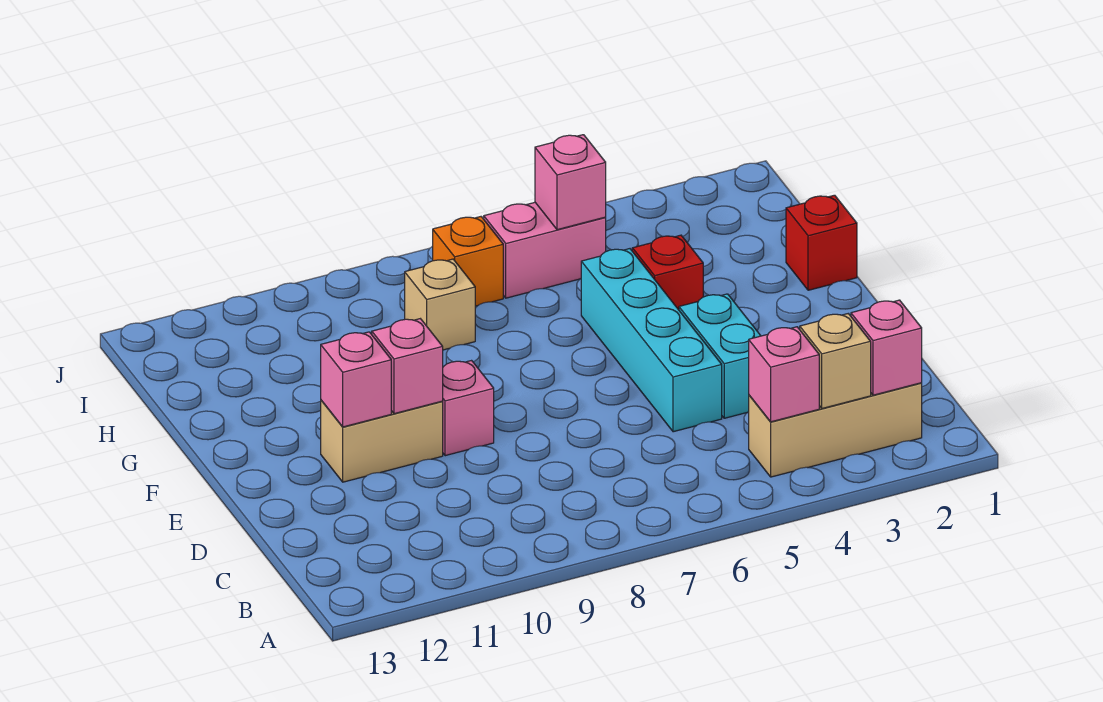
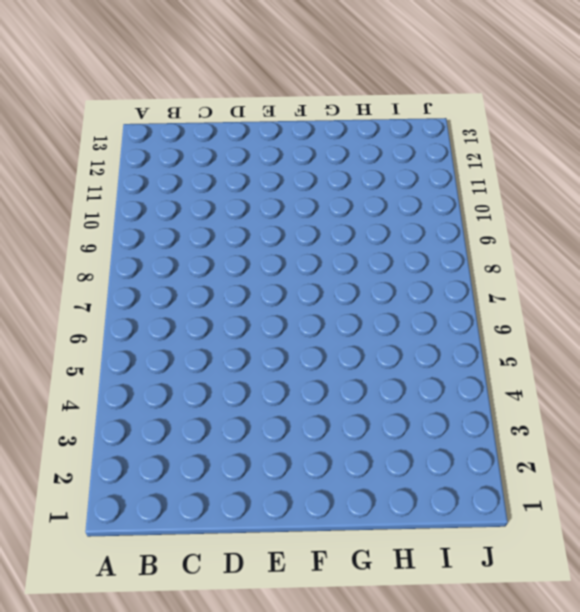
none -> tan 1x3 brick [749,383,922,477]
none -> cyan 1x2 brick [679,294,761,418]
none -> cyan 1x4 brick [581,249,722,432]

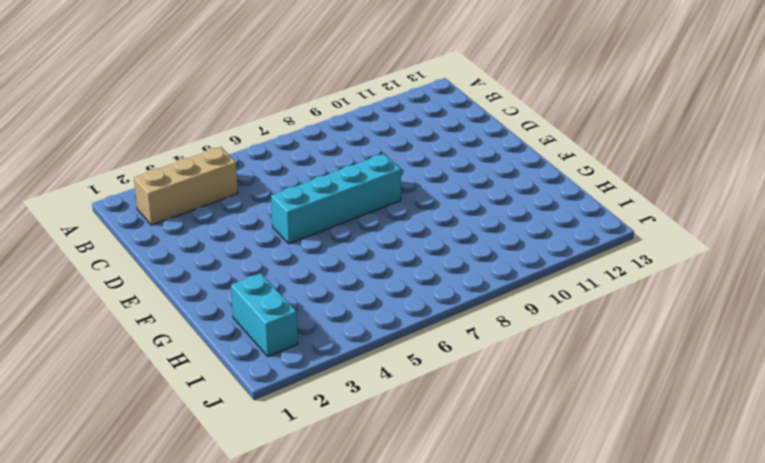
cyan 1x4 brick [271,154,401,244] -> cyan 1x4 brick turned to [581,249,722,432]
cyan 1x2 brick [231,273,298,356] -> cyan 1x2 brick moved to [679,294,761,418]
none -> pink 1x1 brick [442,361,494,456]
none -> tan 1x2 brick [321,400,443,482]
none -> red 1x1 brick [786,195,857,290]

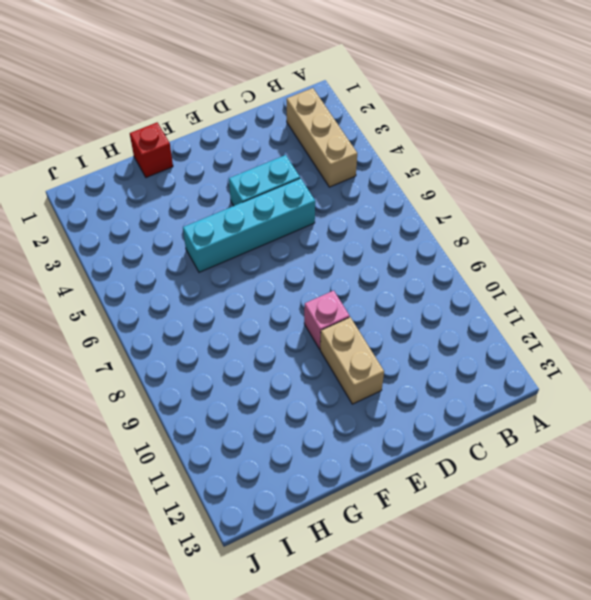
none -> red 1x1 brick [632,235,703,310]
none -> tan 1x1 brick [405,259,475,350]
none -> pink 1x2 brick [484,202,606,298]

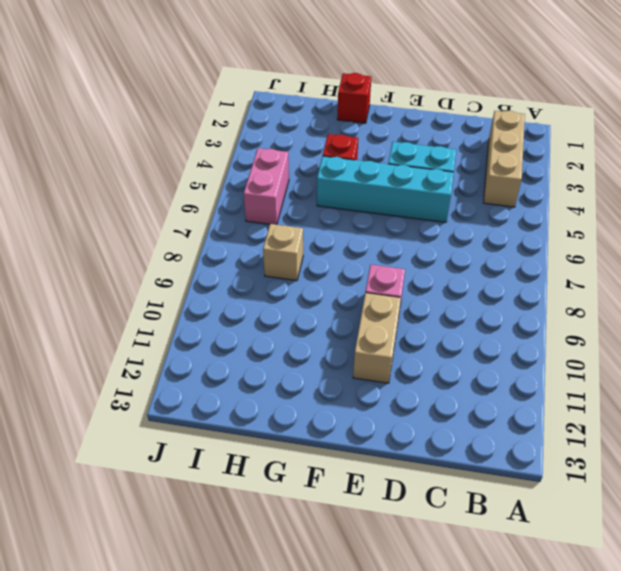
none -> orange 1x1 brick [433,217,503,306]
none -> pink 1x1 brick [851,300,922,395]
none -> tan 1x1 brick [800,314,871,408]

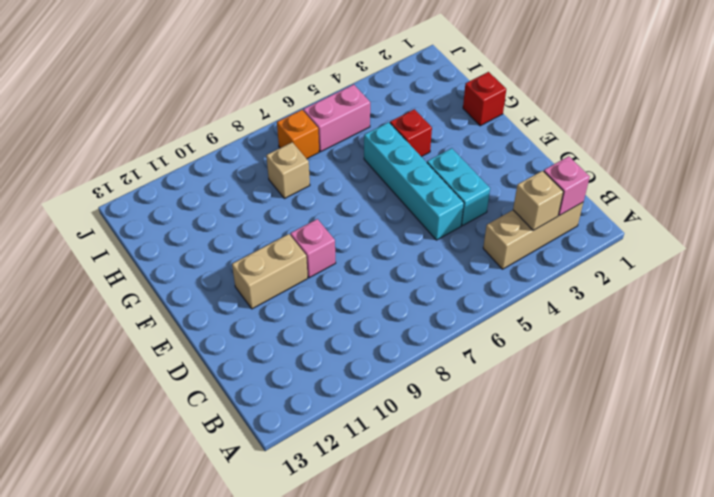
none -> pink 1x1 brick [749,327,819,422]
none -> pink 1x1 brick [372,319,443,414]
none -> pink 1x1 brick [321,332,391,427]

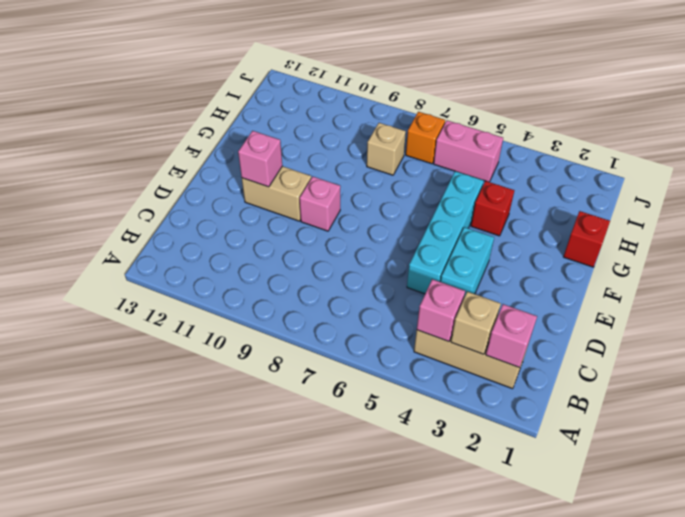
none -> pink 1x1 brick [372,319,443,414]
none -> pink 1x1 brick [535,135,606,230]

